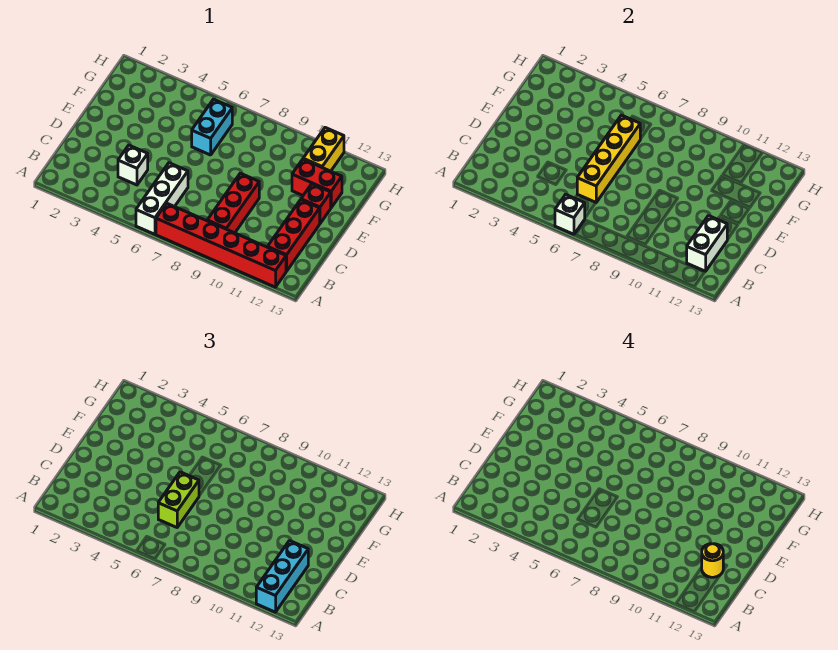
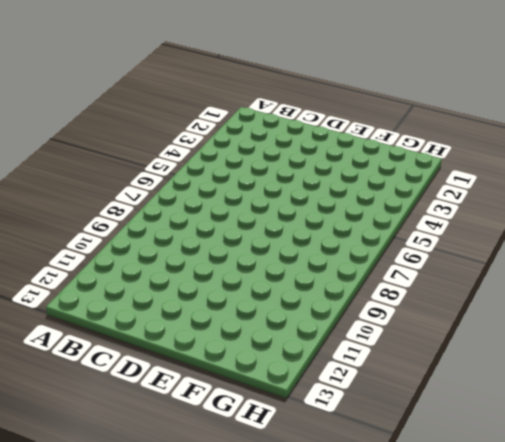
none -> white 1x3 brick [136,163,188,234]
none -> red 1x6 brick [156,203,286,287]
none -> red 1x3 brick [207,173,259,233]

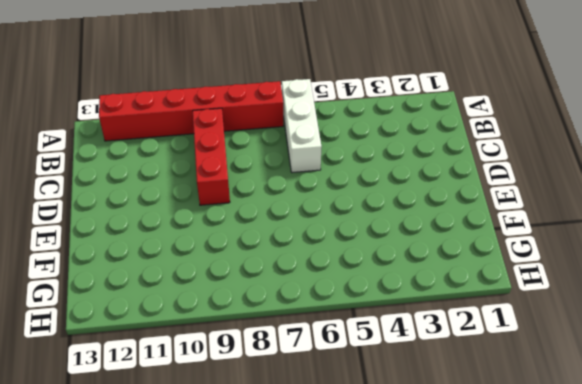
none -> red 1x3 brick [268,200,320,271]
none -> white 1x1 brick [118,145,148,185]
none -> red 1x1 brick [301,184,331,223]

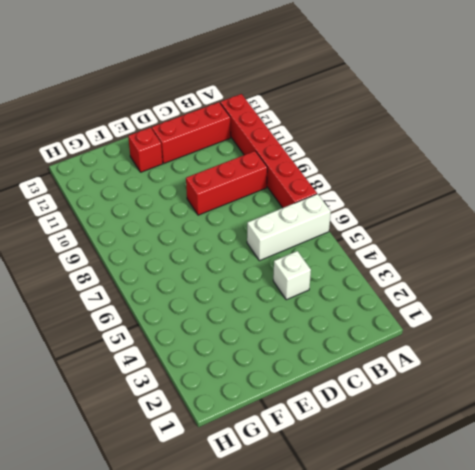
none -> cyan 1x2 brick [192,99,232,155]
none -> red 1x2 brick [292,159,342,208]
none -> yellow 1x2 brick [303,128,344,171]

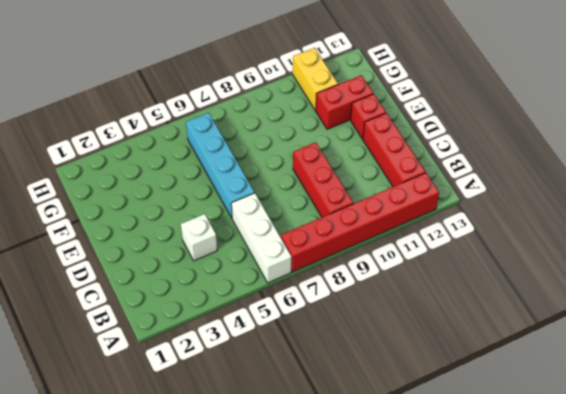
cyan 1x4 brick [186,113,254,218] -> cyan 1x2 brick [192,99,232,155]
none -> white 1x1 brick [555,194,585,234]
none -> white 1x2 brick [687,216,727,271]
none -> yellow 1x4 brick [577,115,640,202]

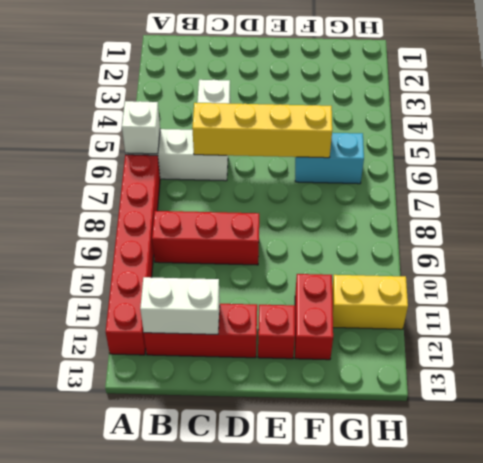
none -> cyan 1x3 brick [256,541,308,612]
none -> lime 1x2 brick [158,472,199,527]
none -> yellow 1x1 round brick [702,544,723,577]

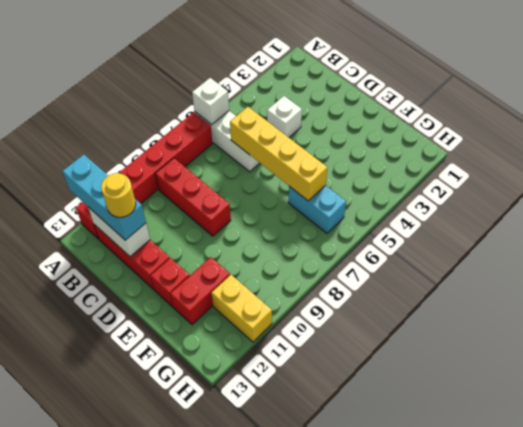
none -> lime 1x2 brick [158,472,199,527]

